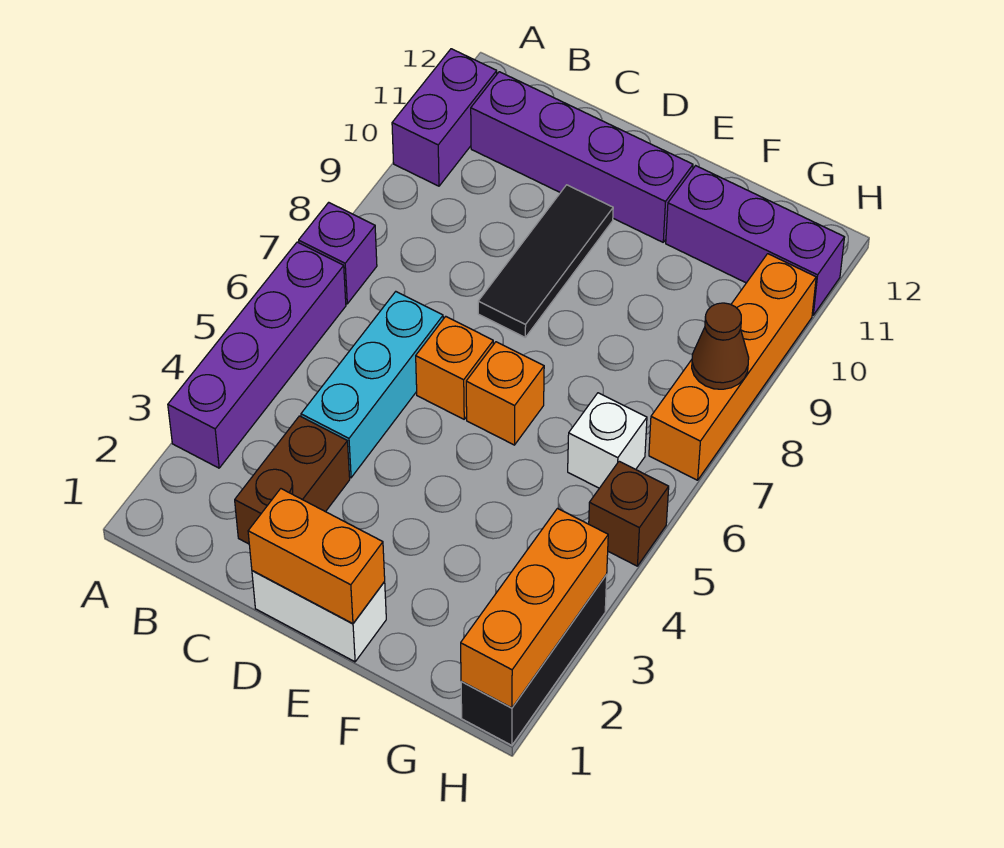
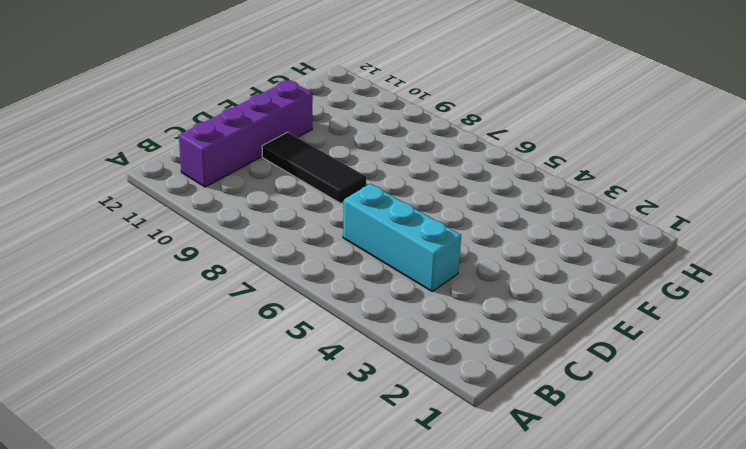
none -> purple 1x4 brick [168,242,346,468]
none -> purple 1x1 brick [299,202,377,304]
none -> purple 1x2 brick [392,49,497,186]

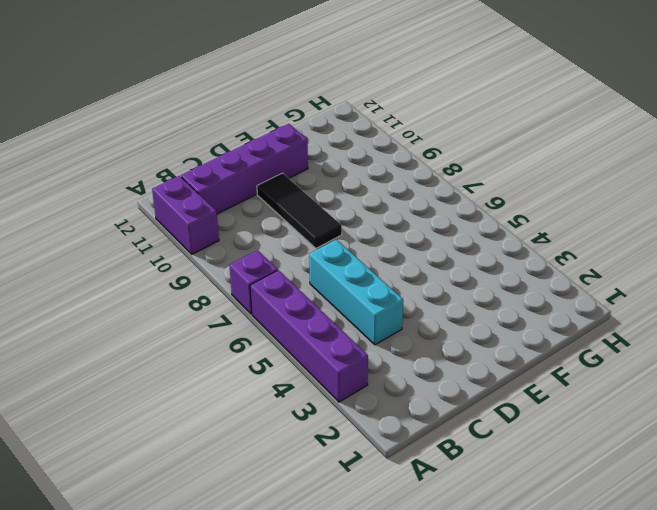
none -> brown 1x2 brick [235,416,350,544]
none -> white 1x2 brick [252,571,386,662]
none -> orange 1x1 brick [416,316,493,419]

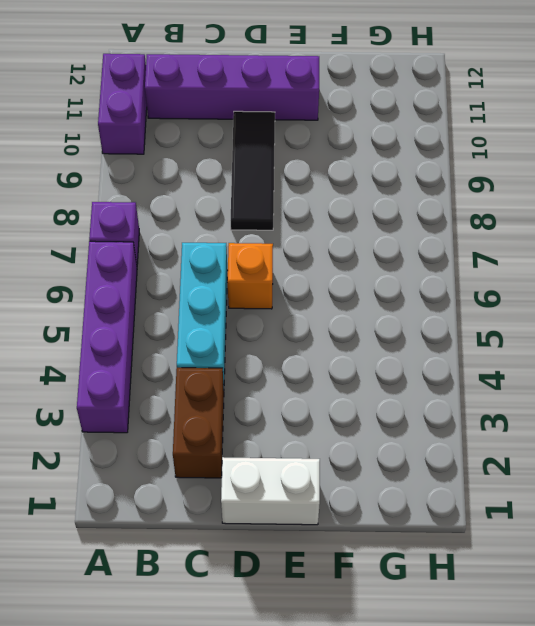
none -> orange 1x1 brick [466,342,544,445]
none -> purple 1x3 brick [666,166,845,315]
none -> white 1x1 brick [568,393,647,488]

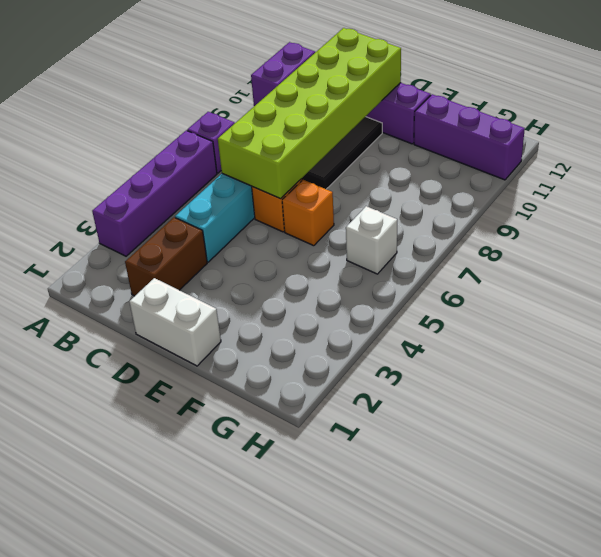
lime 2x6 brick [218,28,401,199] -> none
none -> black 1x3 brick [461,574,607,745]
none -> brown 1x1 brick [589,461,669,566]
none -> orange 1x4 brick [649,254,816,480]

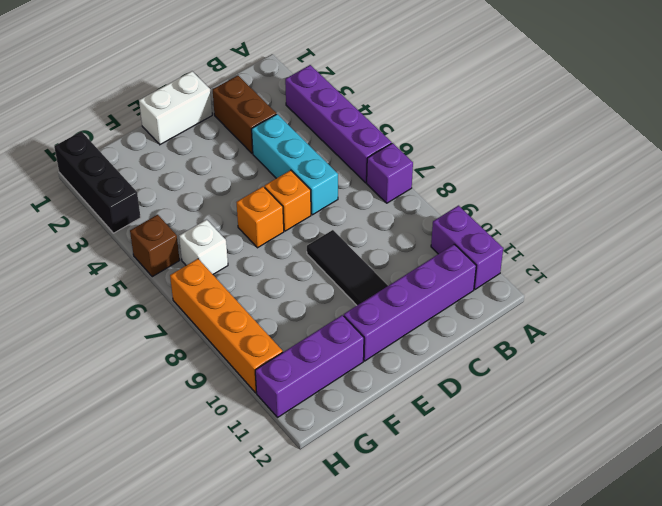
none -> orange 1x2 brick [248,489,385,624]
none -> orange 1x3 brick [461,509,608,708]
none -> brown 1x1 cone [692,303,749,389]

